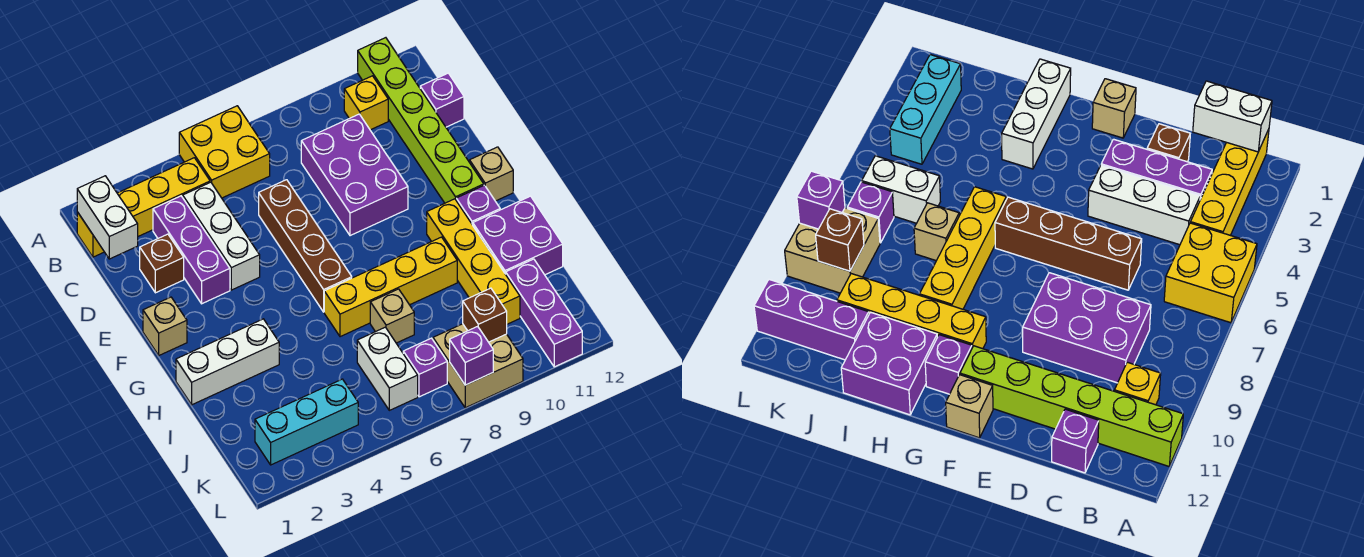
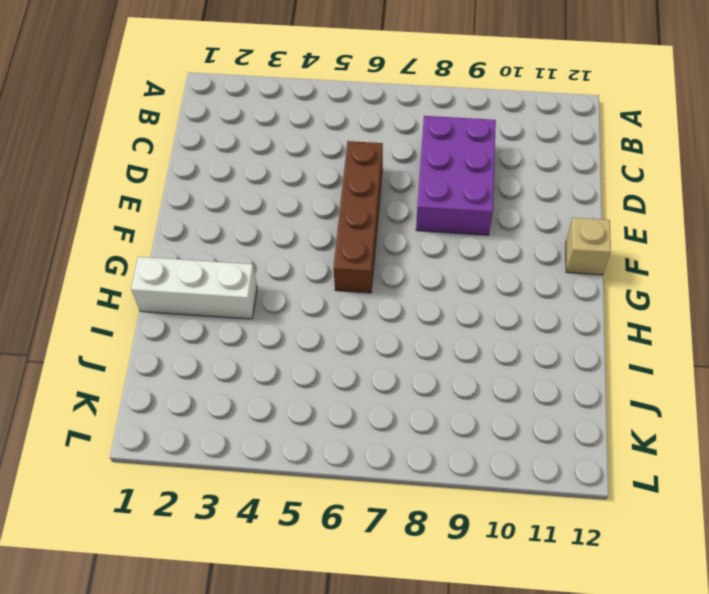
none -> yellow 2x2 brick [179,106,270,198]
none -> lime 1x6 brick [358,38,484,203]
none -> yellow 1x4 brick [77,158,210,257]

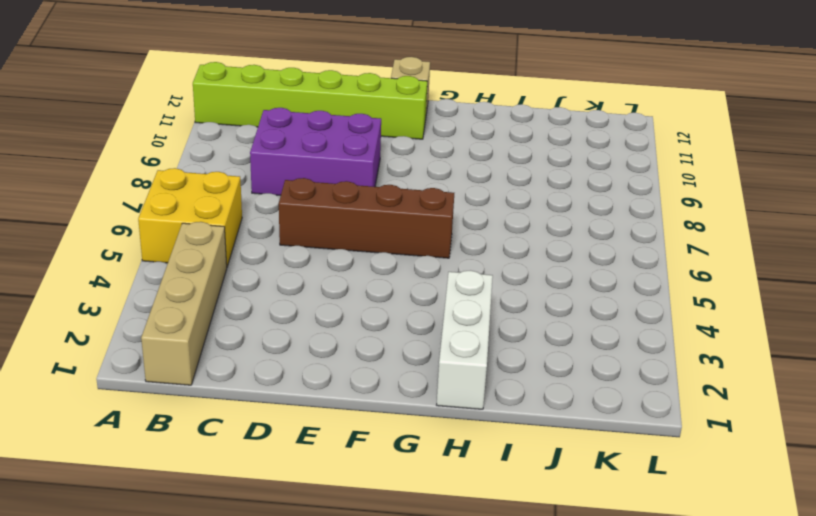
tan 1x4 brick [141,222,227,385] -> yellow 1x4 brick [77,158,210,257]
none -> yellow 1x1 brick [344,76,388,130]
none -> purple 1x3 brick [153,196,230,304]
none -> white 1x3 brick [183,182,260,290]

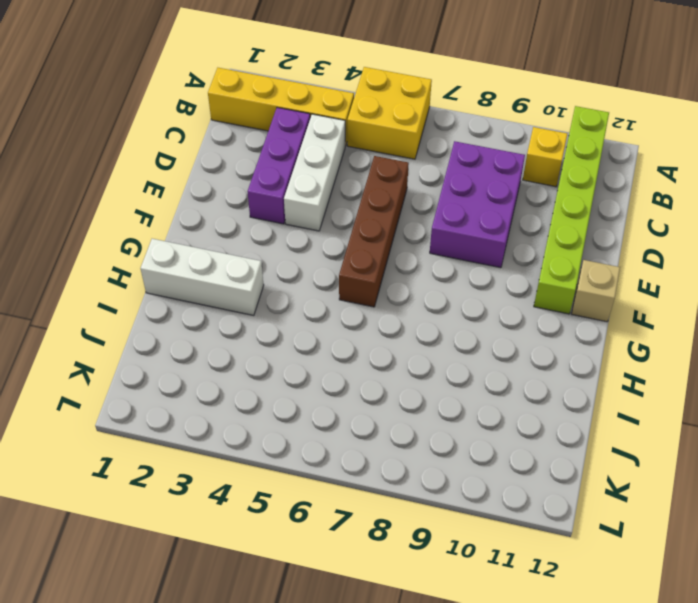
none -> purple 1x1 brick [420,73,464,127]
none -> brown 1x1 brick [140,234,184,293]
none -> tan 1x1 brick [143,297,187,355]

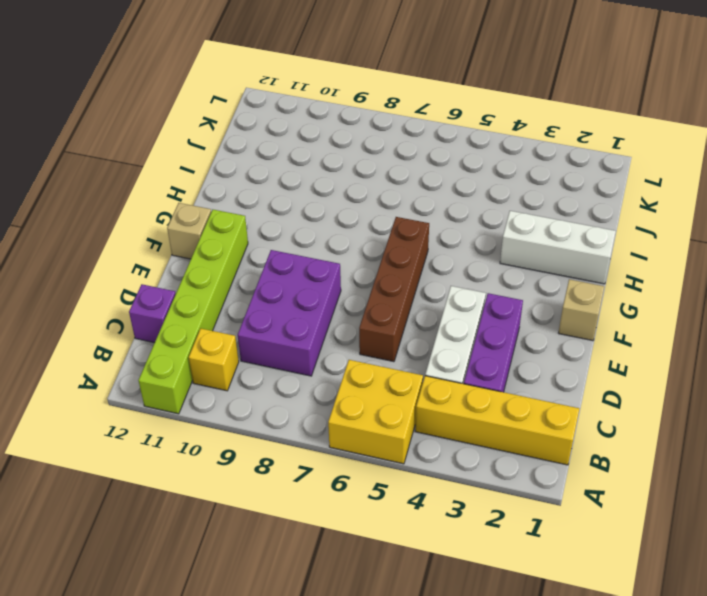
none -> brown 1x1 brick [140,234,184,293]
none -> yellow 1x4 brick [427,199,520,324]
none -> purple 1x1 brick [456,185,500,225]

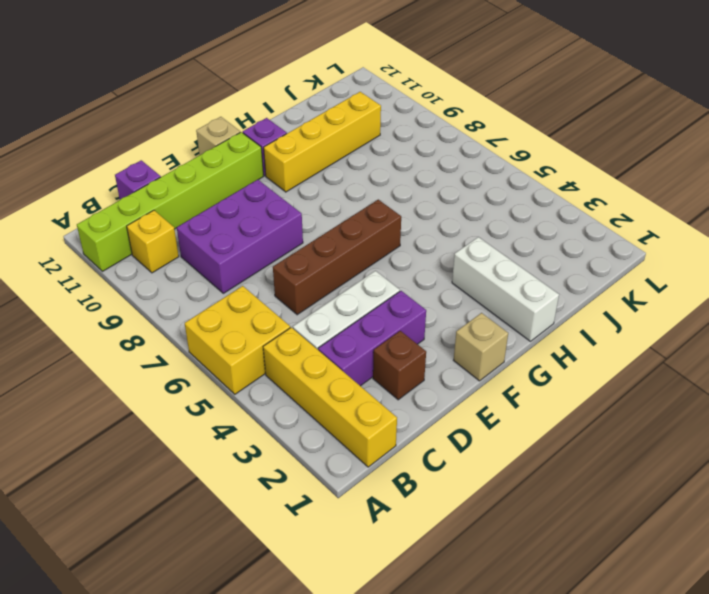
none -> yellow 1x4 brick [324,237,457,337]
none -> purple 2x2 brick [473,196,563,275]
none -> tan 1x1 brick [370,289,414,343]

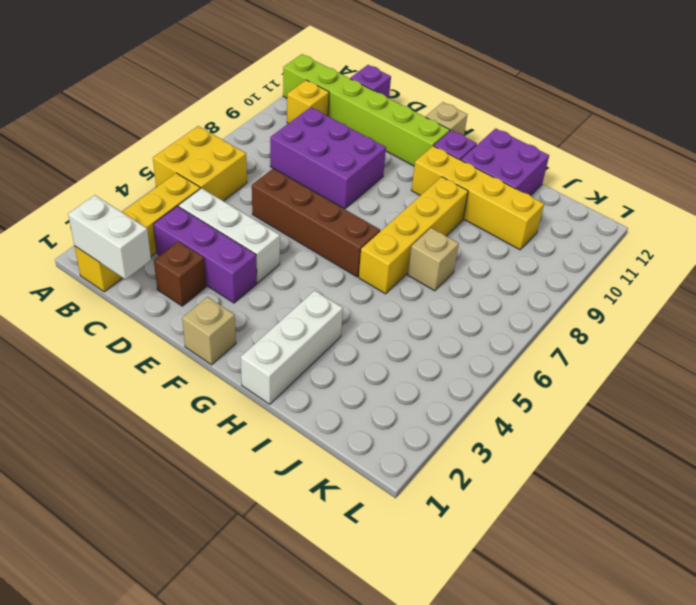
none -> white 1x2 brick [357,327,418,410]
none -> purple 1x3 brick [506,259,582,367]
none -> cyan 1x3 brick [255,379,358,465]

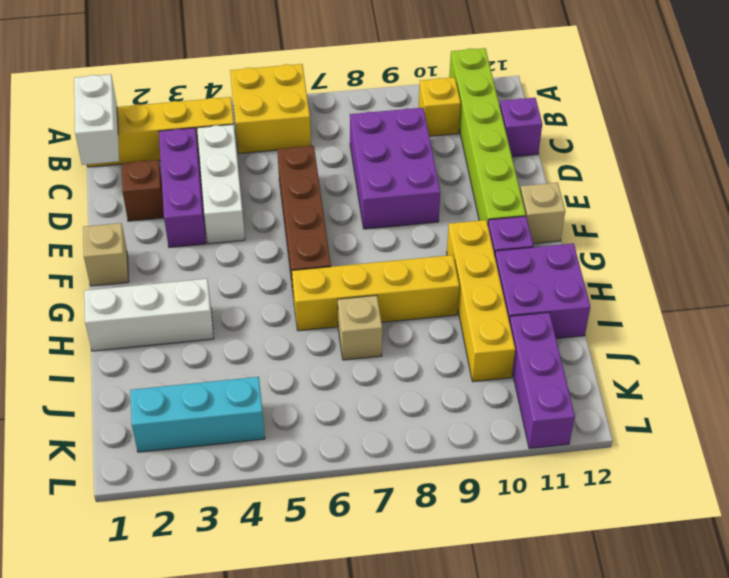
none -> white 1x2 brick [357,327,418,410]
none -> purple 1x1 brick [403,338,447,397]
none -> tan 2x2 brick [433,324,523,408]

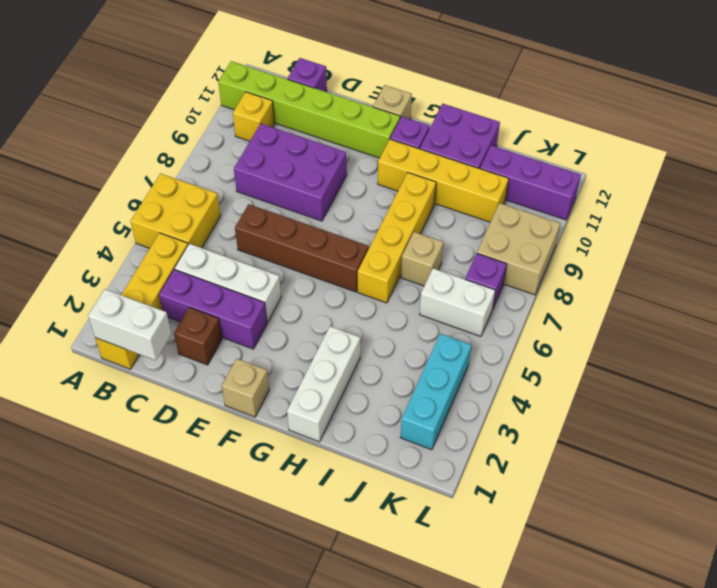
none -> brown 1x1 brick [463,288,507,342]
none -> purple 1x1 brick [450,326,493,385]

